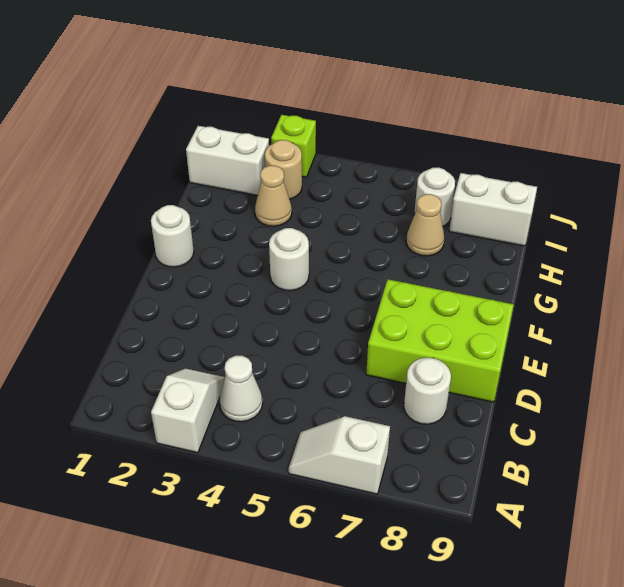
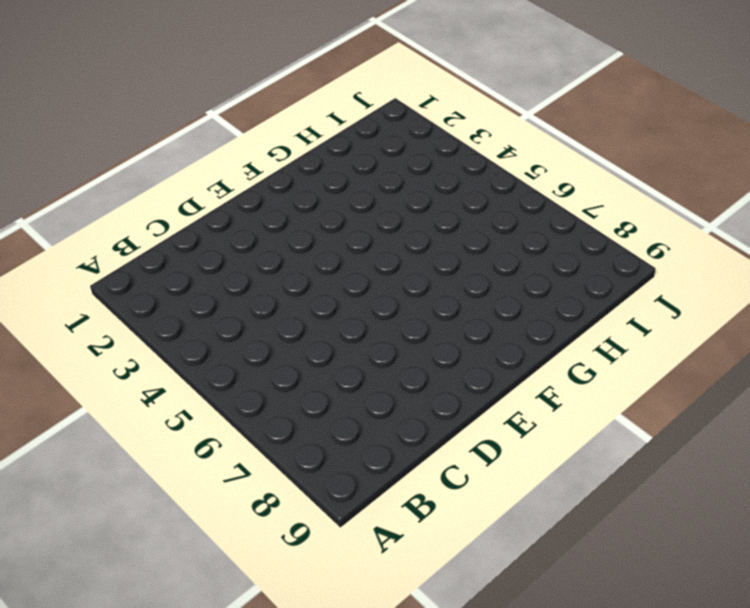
none -> white 1x2 slope [151,368,225,453]
none -> white 1x2 slope [289,416,390,494]
none -> white 1x1 cone [220,356,262,422]

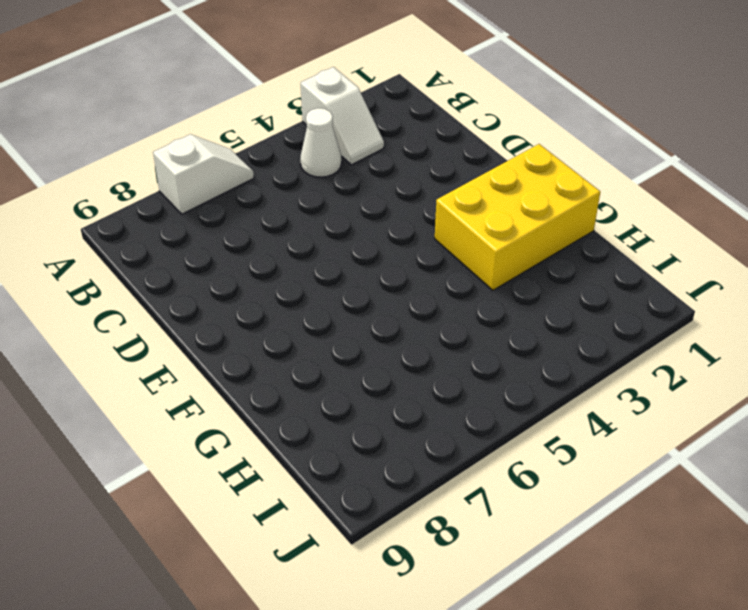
yellow 2x3 brick [435,144,600,290] -> white 1x1 round brick [151,205,194,267]
none -> white 1x1 round brick [404,358,451,424]
none -> lime 2x3 brick [366,279,514,402]
none -> white 1x1 round brick [269,228,309,291]

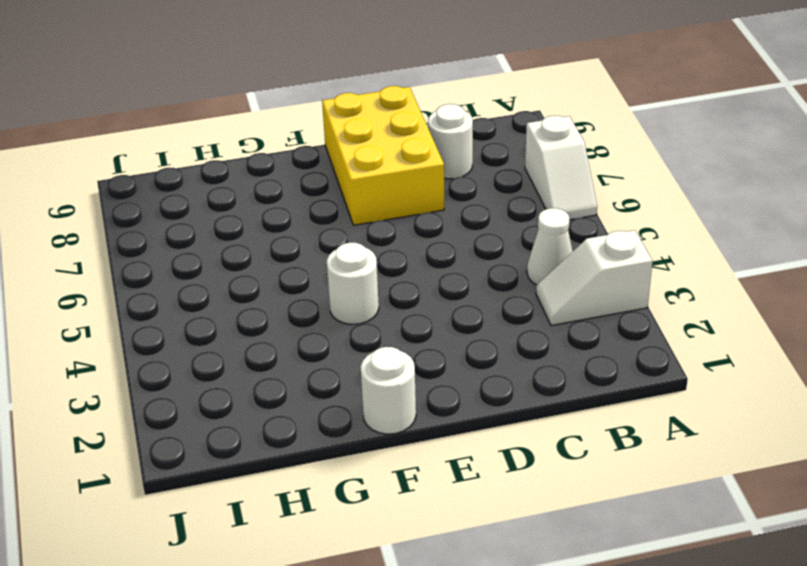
yellow 2x3 brick [322,86,444,225] -> lime 2x3 brick [366,279,514,402]
none -> tan 1x1 cone [255,166,292,226]
none -> tan 1x1 cone [406,194,444,256]
none -> white 1x2 brick [186,126,269,195]

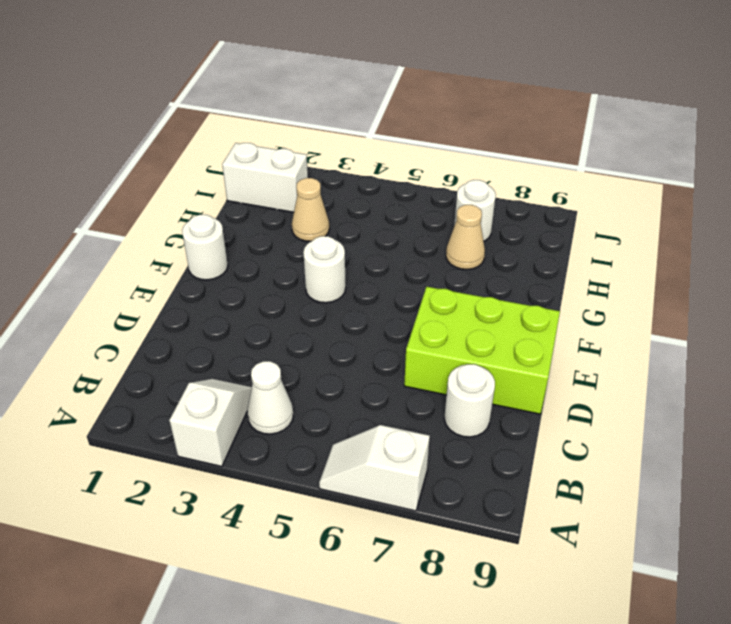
none -> tan 1x1 round brick [265,140,302,199]
none -> white 1x2 brick [449,173,537,246]
none -> lime 1x1 brick [271,115,316,177]

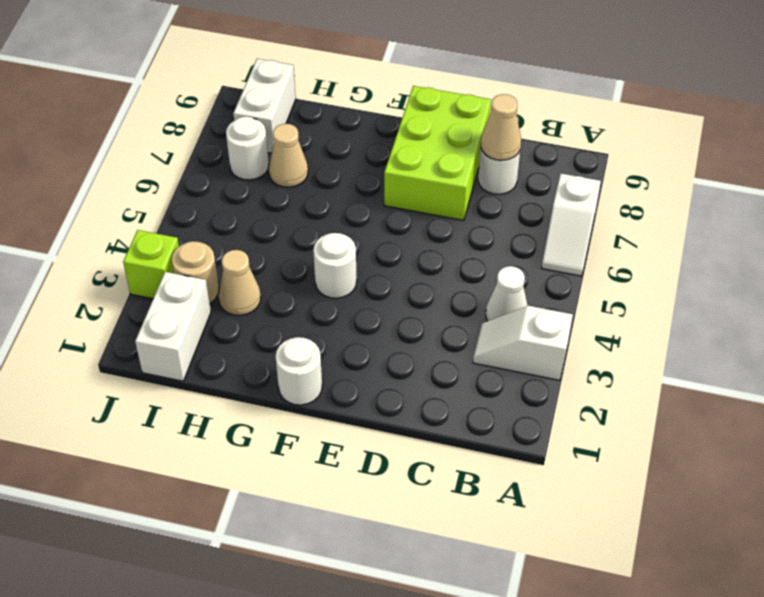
tan 1x1 cone [481,94,521,160] -> none

